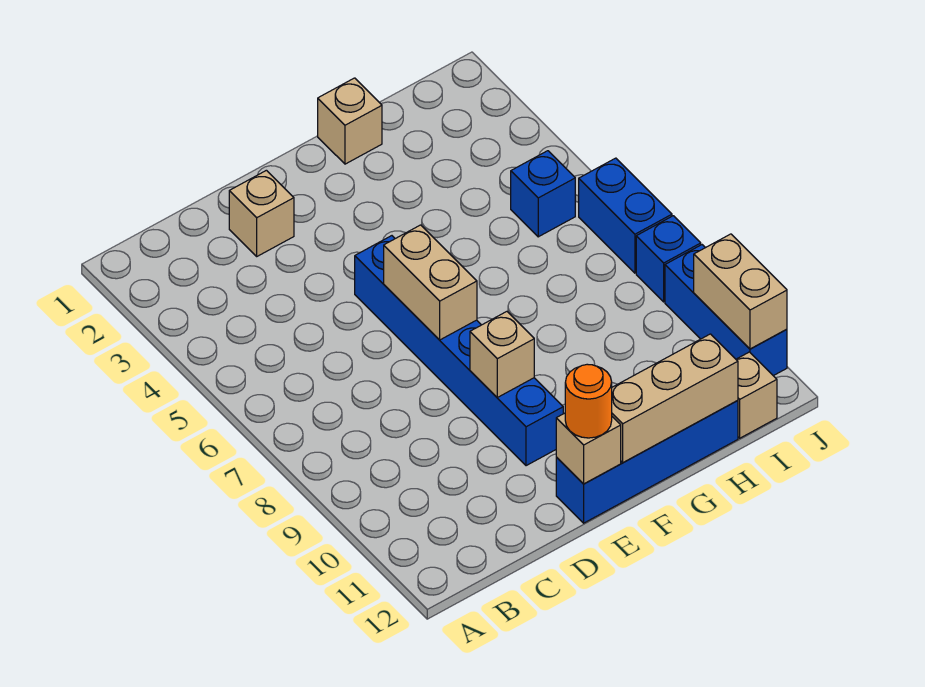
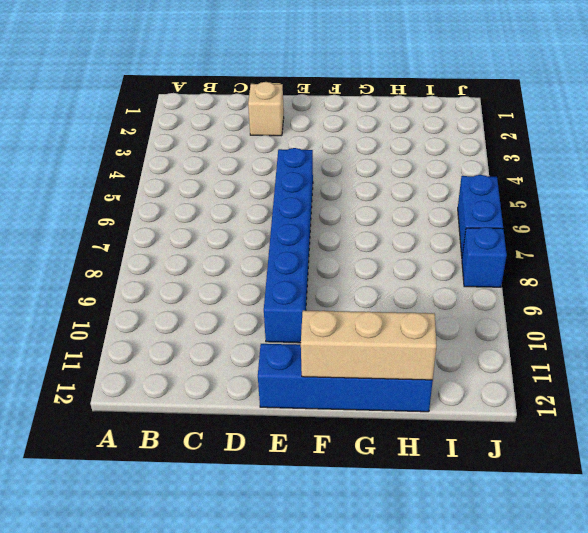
none -> tan 1x1 brick [318,78,382,164]
none -> blue 1x1 brick [511,151,575,237]
none -> tan 1x1 brick [736,352,777,438]

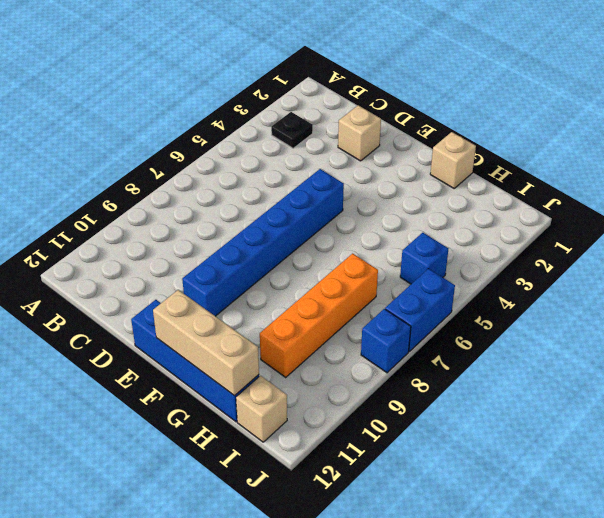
black 1x1 plate [271,112,313,148] -> none
orange 1x4 brick [260,254,378,377] -> none
none -> blue 1x3 brick [665,245,787,376]
none -> tan 1x2 brick [384,225,477,340]
none -> tan 1x1 brick [470,312,534,397]

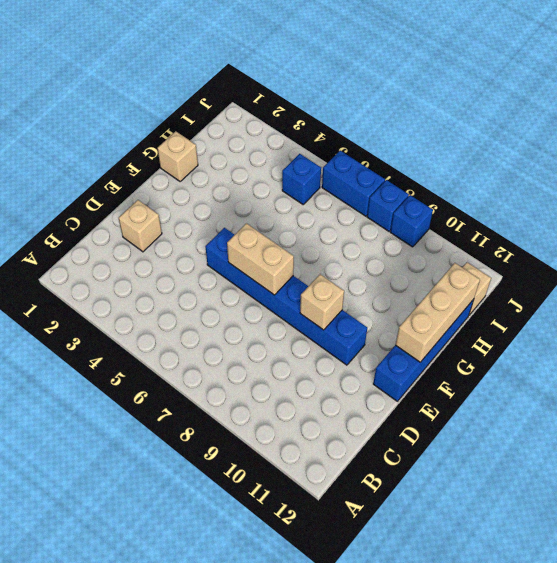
blue 1x1 brick [390,195,433,247] -> blue 1x3 brick [665,245,787,376]
none -> tan 1x1 brick [556,413,621,484]
none -> tan 1x2 brick [694,234,787,349]
none -> orange 1x1 round brick [565,364,612,438]

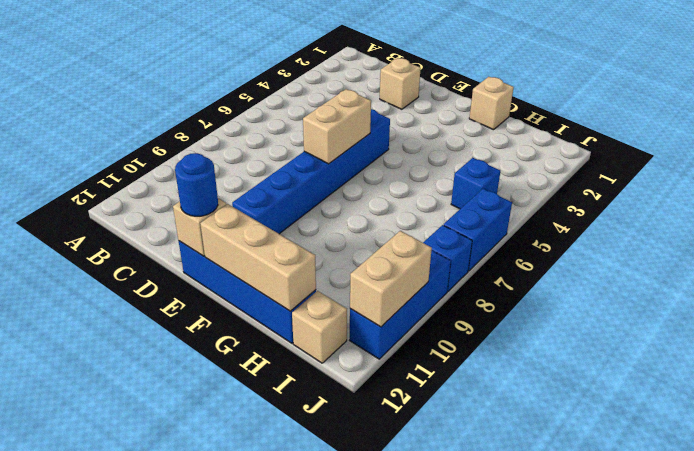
blue 1x1 round brick [175,153,218,216] -> orange 1x1 round brick [565,364,612,438]
none -> tan 1x1 brick [470,312,534,397]

